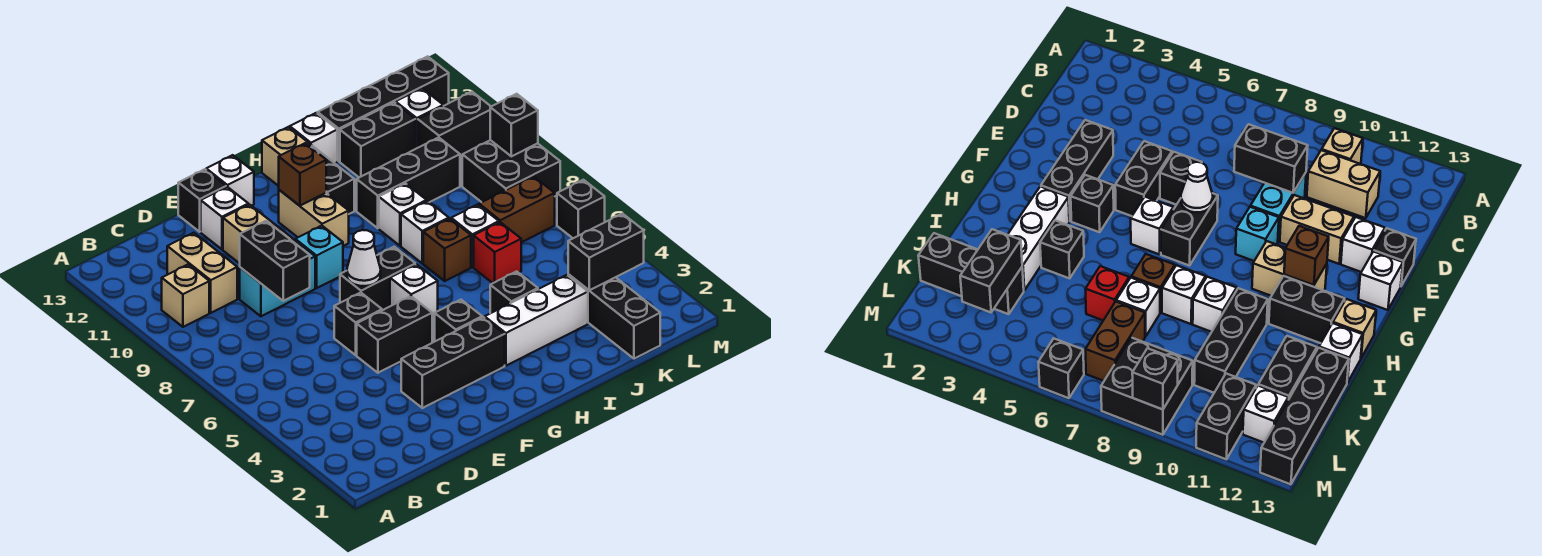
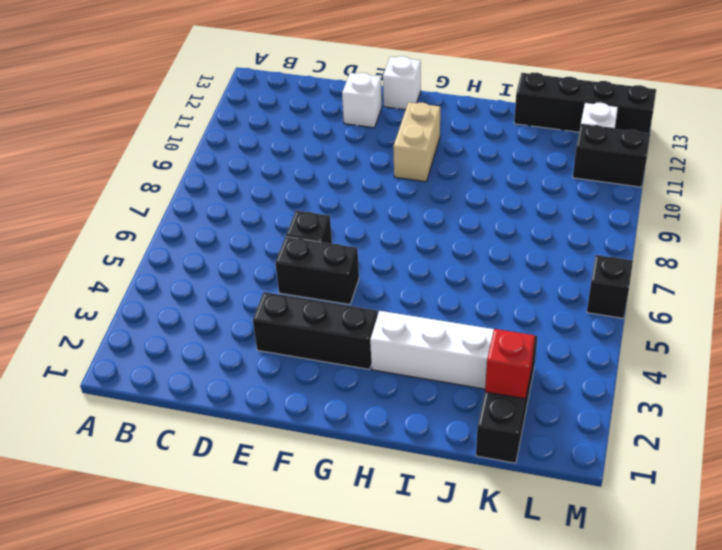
red 1x1 brick [485,329,535,399] -> red 1x1 brick moved to [474,222,521,283]
none -> tan 1x1 brick [162,264,209,327]
none -> tan 1x2 brick [167,233,237,313]
none -> cyan 1x2 brick [240,240,315,316]
none -> tan 1x2 brick [223,204,293,264]

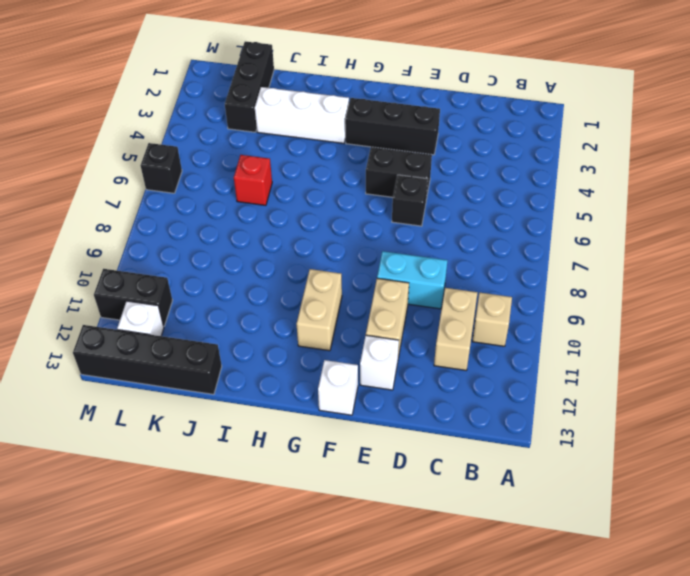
none -> black 1x1 brick [178,169,226,232]
none -> black 1x2 brick [340,247,415,310]
none -> cyan 1x1 brick [295,226,343,288]
none -> black 1x1 brick [435,300,482,341]

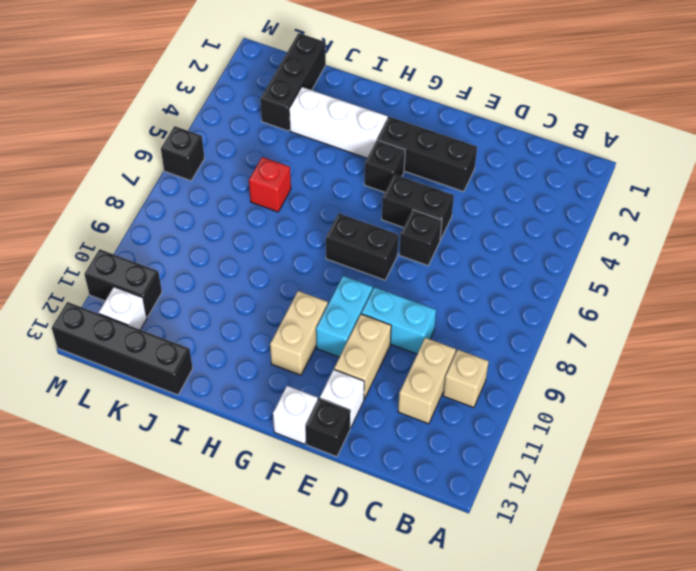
cyan 1x2 brick [316,276,373,357] -> cyan 1x1 brick [295,226,343,288]
none -> white 1x1 brick [390,264,438,316]
none -> black 1x2 brick [309,145,354,214]
none -> tan 1x1 brick [262,127,310,186]
none -> black 1x1 brick [490,271,538,313]

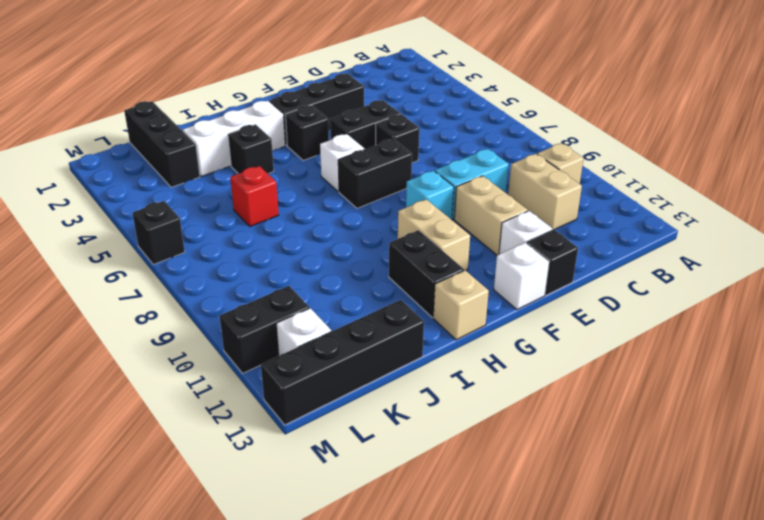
none -> brown 1x1 brick [423,219,471,281]
none -> white 1x1 brick [401,201,449,264]
none -> white 1x1 brick [379,183,427,246]
none -> black 1x3 brick [357,137,460,228]

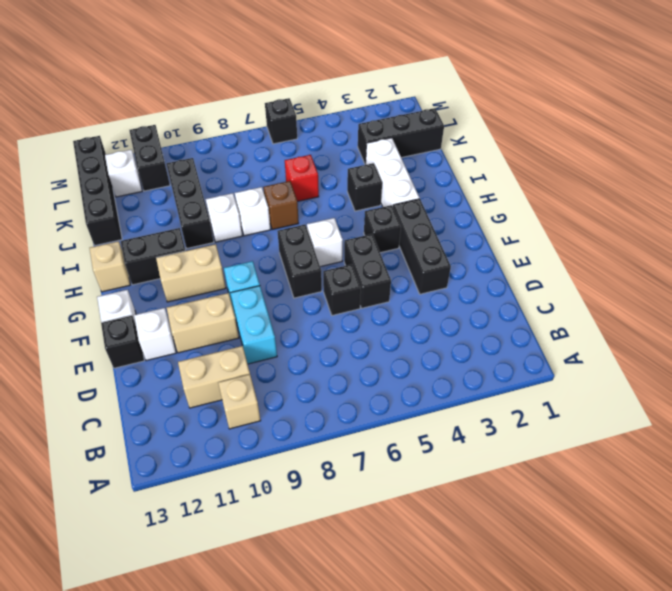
none -> white 1x1 brick [290,113,337,163]
none -> white 1x1 brick [451,204,499,267]
none -> black 1x2 brick [340,102,415,177]
none -> brown 1x2 brick [479,176,555,242]

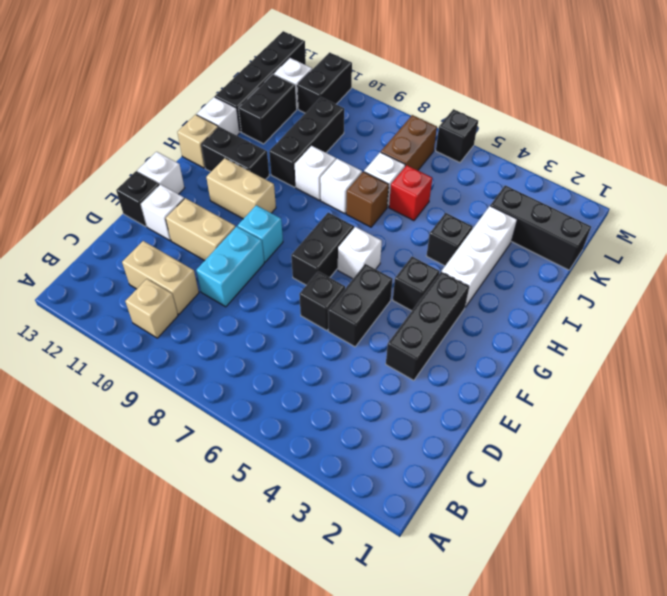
none -> black 2x2 brick [462,140,560,202]
none -> black 1x2 brick [240,221,310,301]
none -> white 1x1 cone [347,230,381,286]
none -> brown 1x1 brick [279,143,326,206]

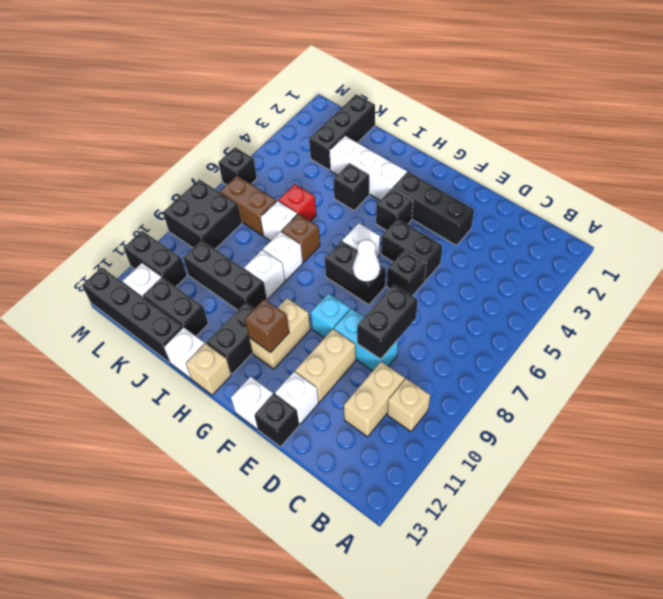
none -> black 1x2 brick [568,214,644,290]
none -> black 1x1 brick [490,94,538,156]

